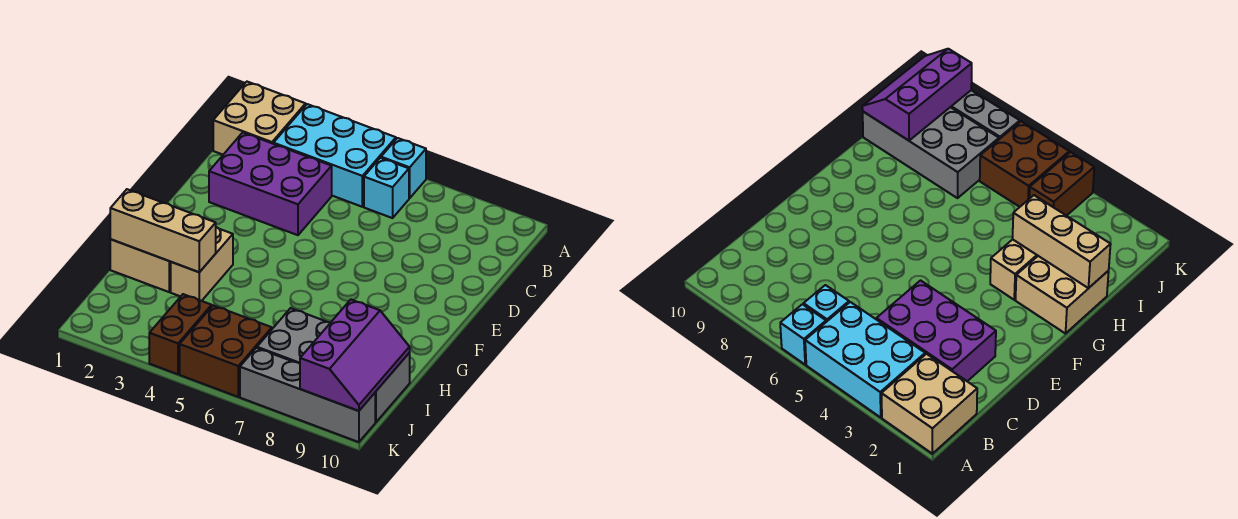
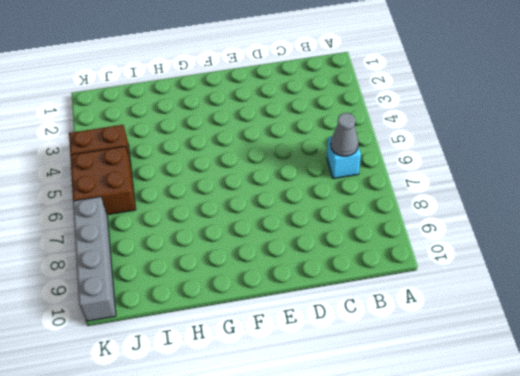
grey 1x1 cone [331,113,358,156] -> none
none -> tan 2x2 brick [213,82,306,155]
none -> cyan 2x3 brick [274,104,396,207]
none -> cyan 1x1 brick [381,138,426,198]

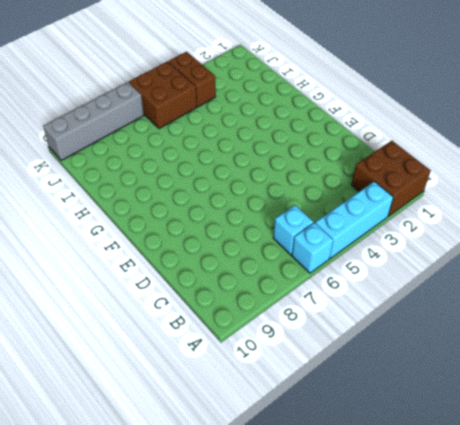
brown 2x2 brick [351,141,431,216] -> tan 2x2 brick [213,82,306,155]
cyan 1x3 brick [315,181,393,258] -> cyan 2x3 brick [274,104,396,207]
none -> purple 2x3 brick [209,133,332,235]
none -> tan 2x2 brick [110,239,171,292]
none -> tan 1x2 brick [171,227,233,301]

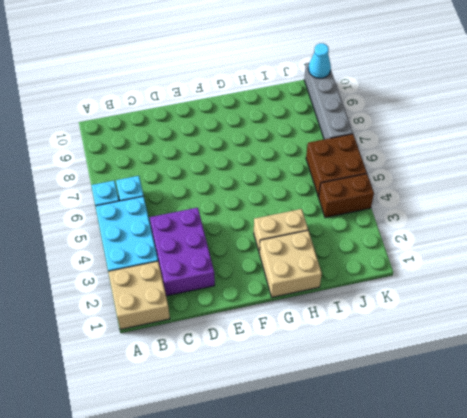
cyan 1x1 cone [308,43,331,78] -> purple 2x3 slope [300,300,410,411]
none -> grey 2x4 brick [257,308,410,422]
none -> tan 1x3 brick [110,189,216,272]

